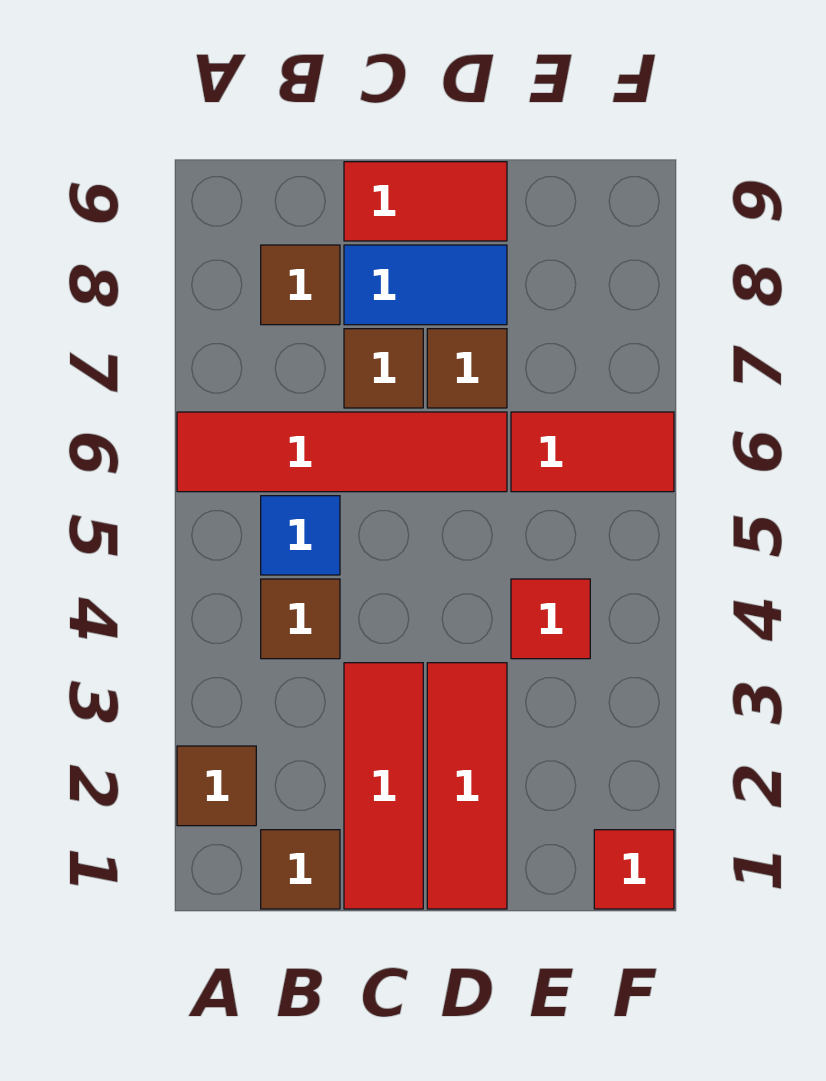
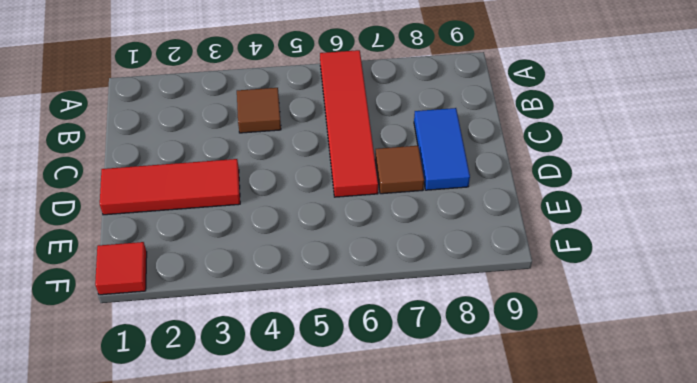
none -> brown 1x1 tile [177,746,256,826]
none -> brown 1x1 tile [261,830,340,909]
none -> blue 1x1 tile [261,496,340,575]

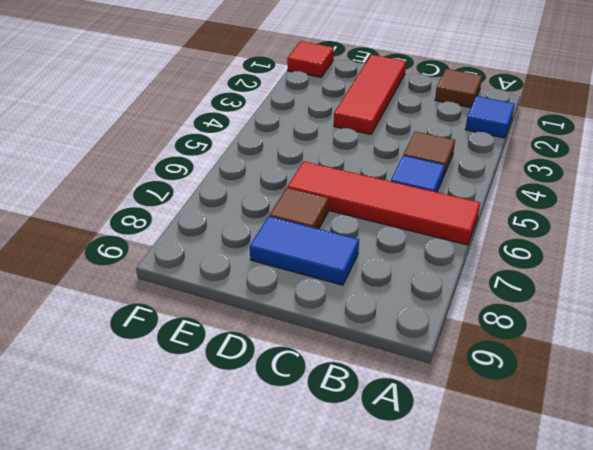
blue 1x1 tile [465,96,515,138] -> brown 1x1 tile [177,746,256,826]
none -> brown 1x1 tile [261,245,340,325]
none -> red 1x3 tile [344,663,423,909]
none -> brown 1x1 tile [344,329,423,408]

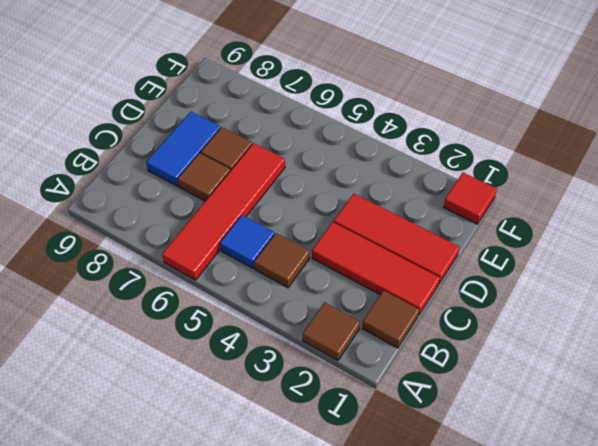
none -> brown 1x1 tile [261,245,340,325]
none -> red 1x2 tile [344,162,507,241]
none -> red 1x1 tile [511,579,590,659]

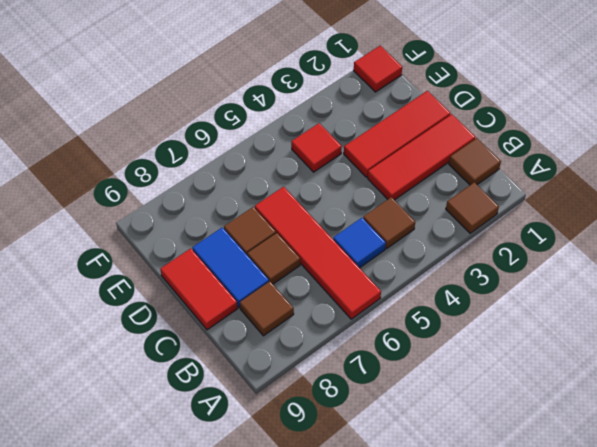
none -> red 1x2 tile [511,412,674,492]

